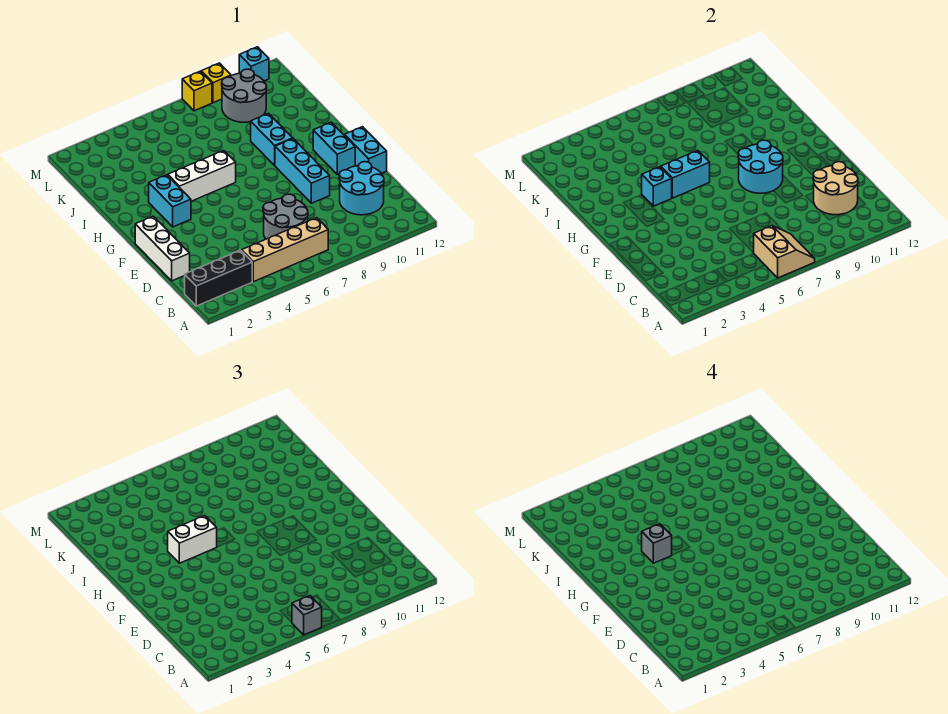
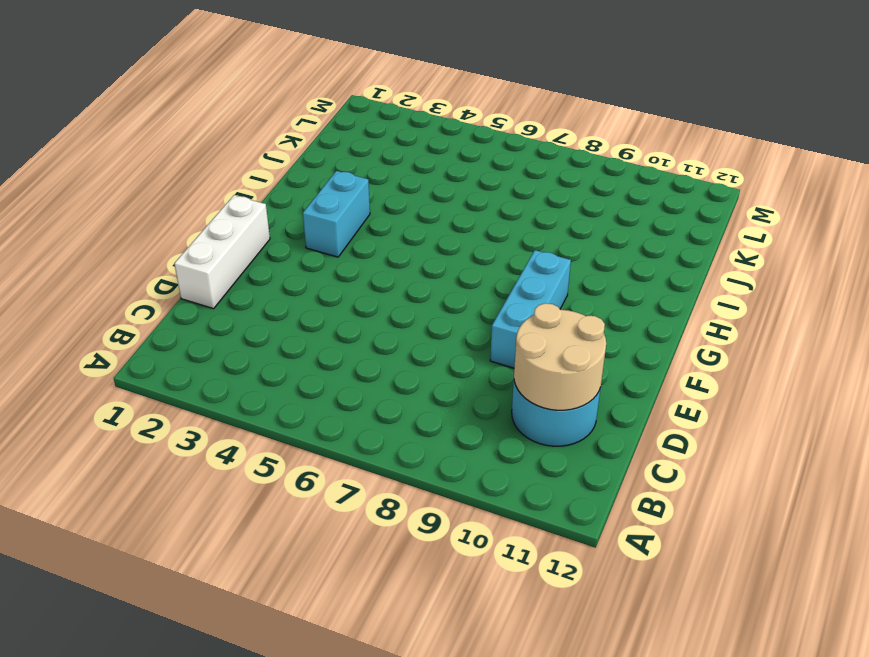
none -> black 1x3 brick [185,250,252,306]
none -> tan 1x4 brick [242,218,328,282]
none -> grey 2x2 round brick [263,194,308,239]

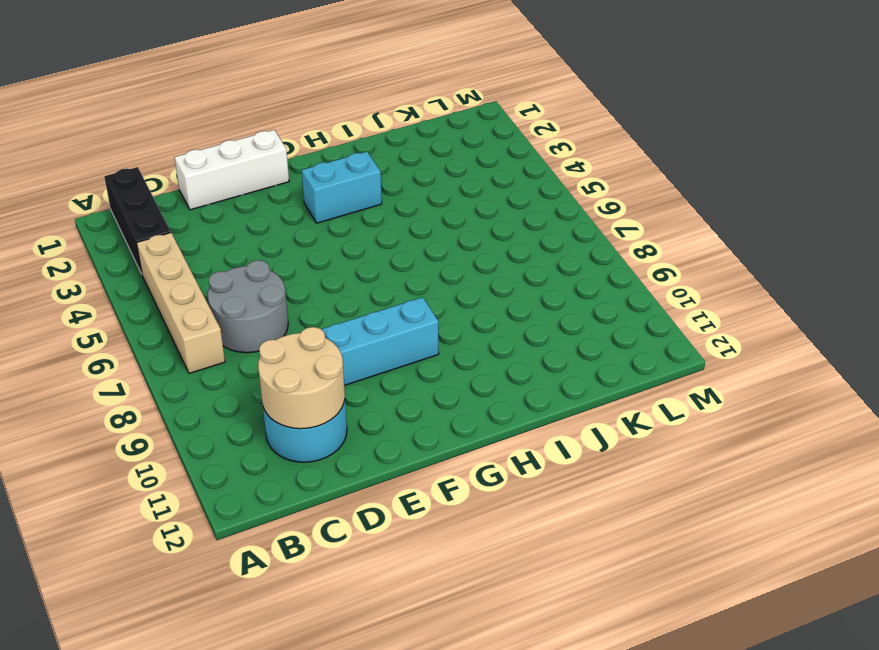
none -> cyan 1x2 brick [345,127,387,174]
none -> cyan 1x2 brick [313,122,355,174]
none -> white 1x3 brick [168,150,236,201]

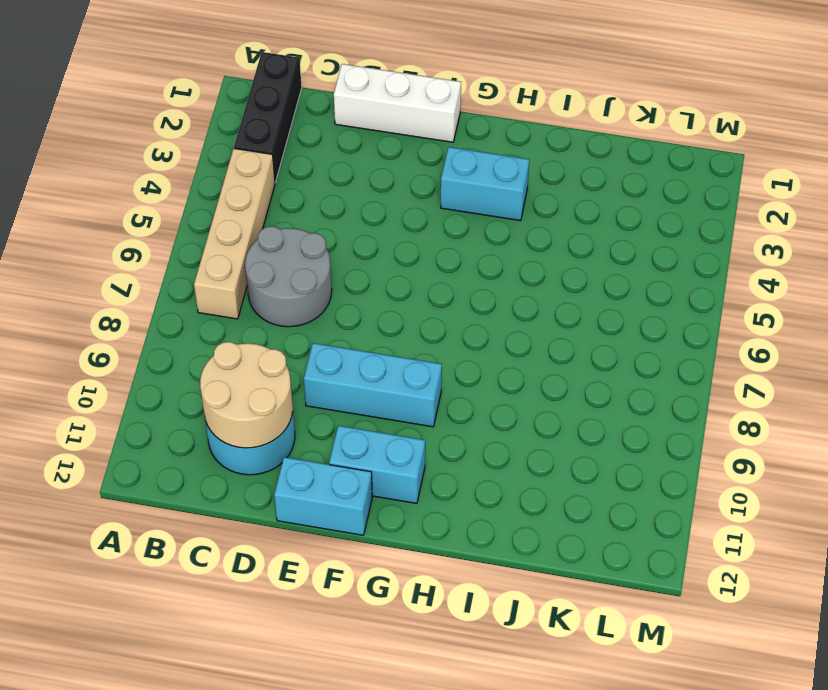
none -> white 1x3 brick [168,150,236,201]
none -> cyan 1x2 brick [251,113,293,165]
none -> grey 2x2 round brick [222,69,267,122]

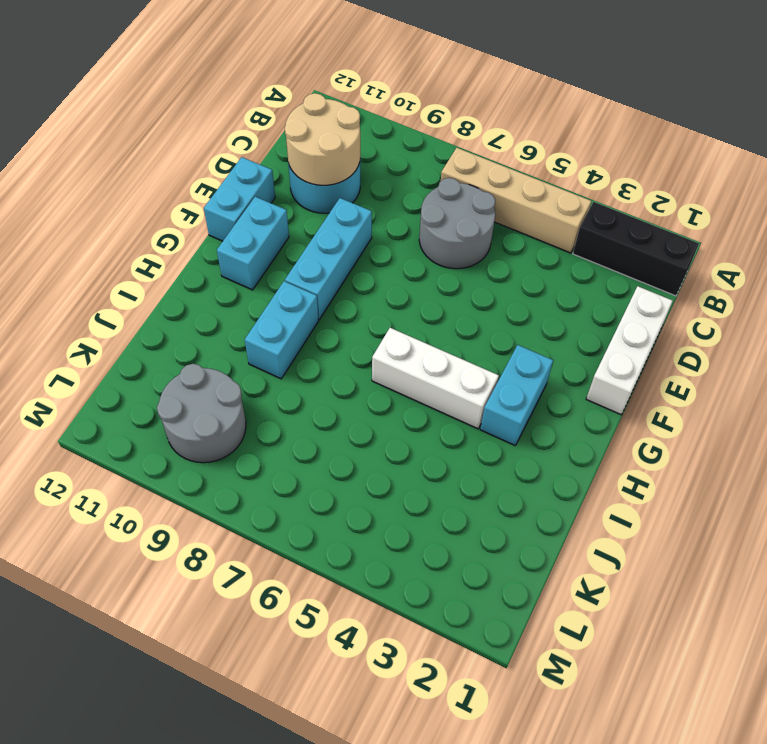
none -> yellow 1x1 brick [182,71,212,111]
none -> yellow 1x1 brick [201,63,231,103]
none -> cyan 1x1 brick [239,47,269,81]

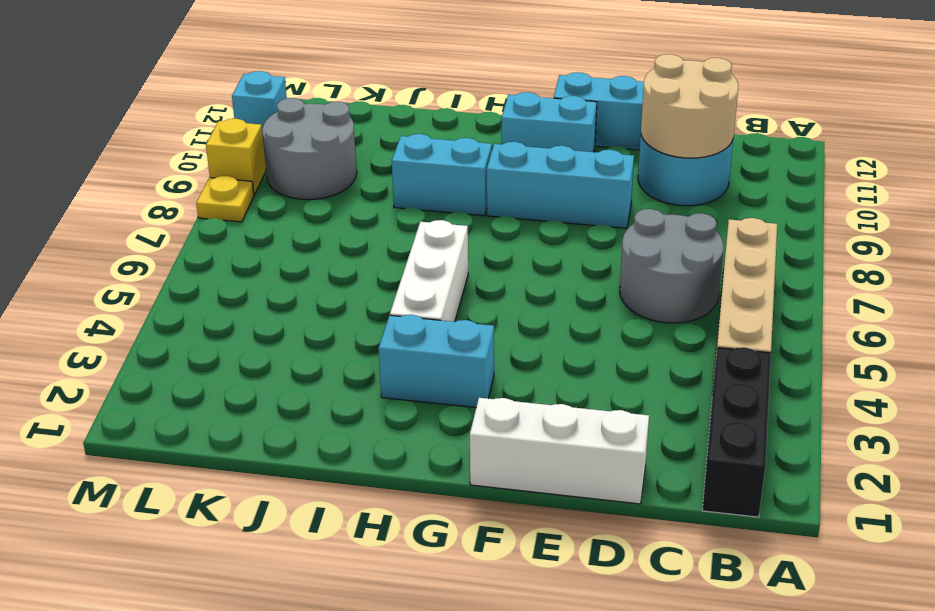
yellow 1x1 plate [196,176,254,222] -> yellow 1x1 brick [182,71,212,111]
none -> tan 2x2 slope [753,226,815,278]
none -> cyan 2x2 round brick [738,140,783,193]
none -> cyan 1x1 brick [642,167,672,206]

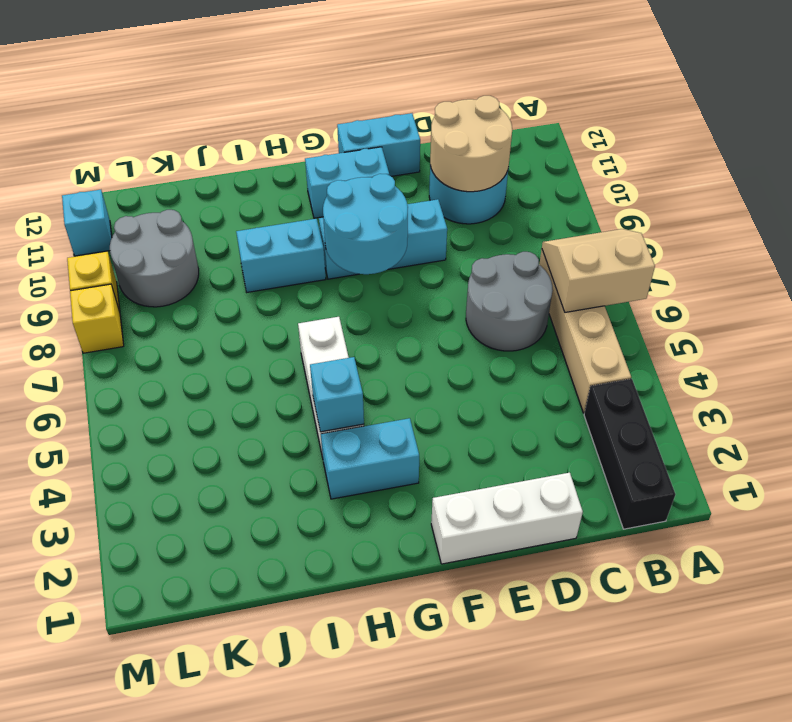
none -> cyan 1x2 brick [661,150,710,198]
none -> grey 1x1 brick [292,596,322,635]
none -> white 1x2 brick [168,516,217,563]

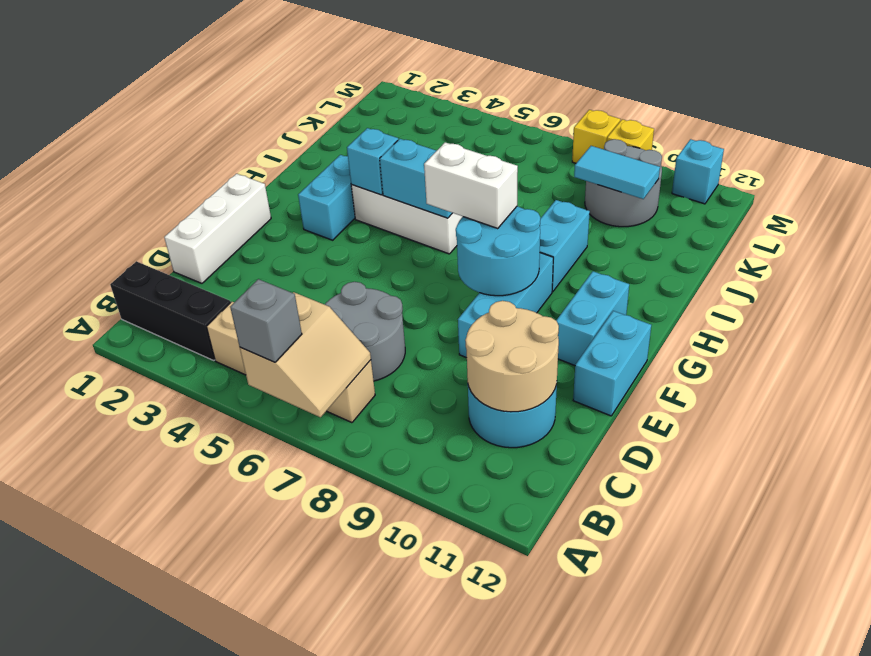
white 1x2 brick [424,142,518,228] -> white 1x2 brick moved to [168,516,217,563]
cyan 1x2 tile [574,146,660,199] -> none
none -> grey 1x1 brick [642,524,672,563]

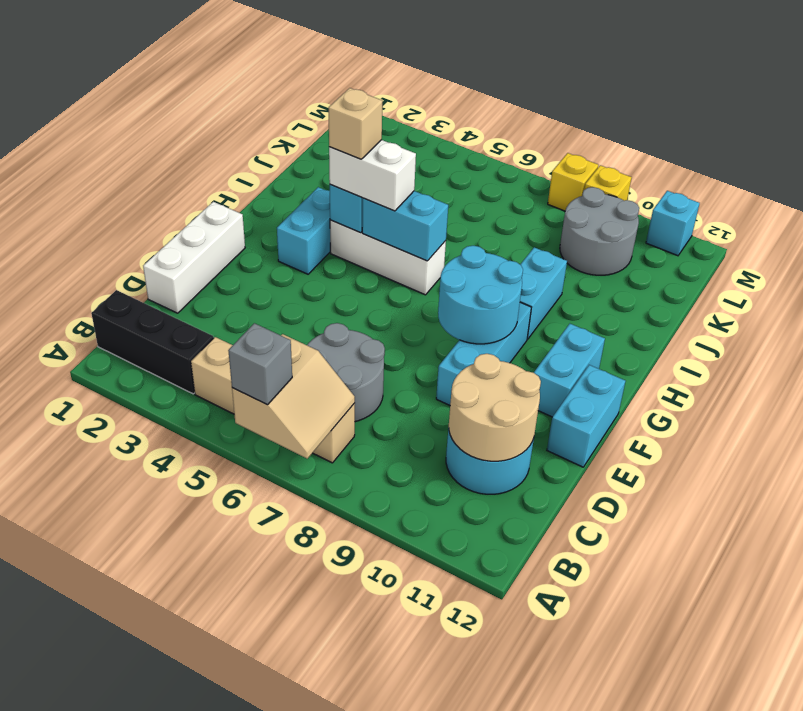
tan 1x1 brick [329,88,382,159] -> grey 1x1 brick [642,524,672,563]

